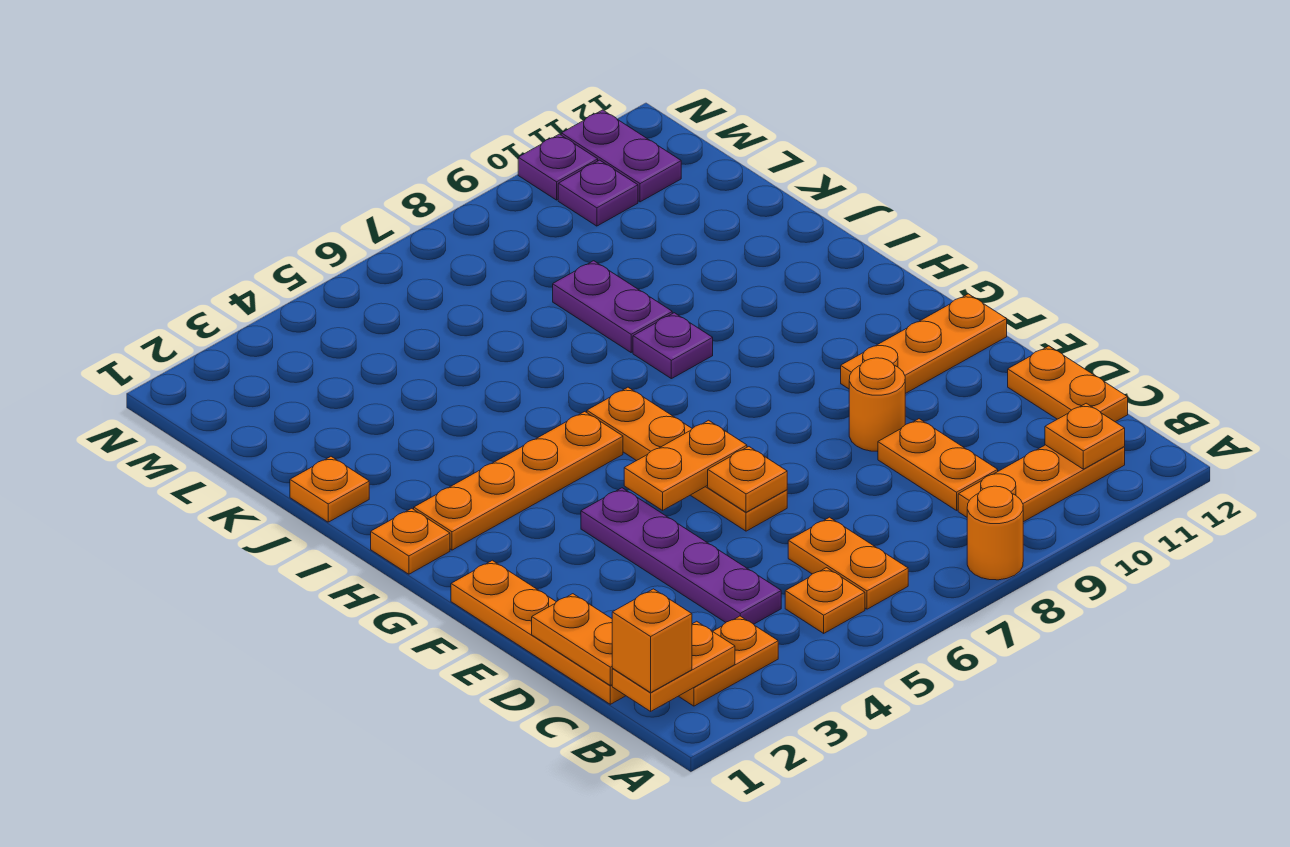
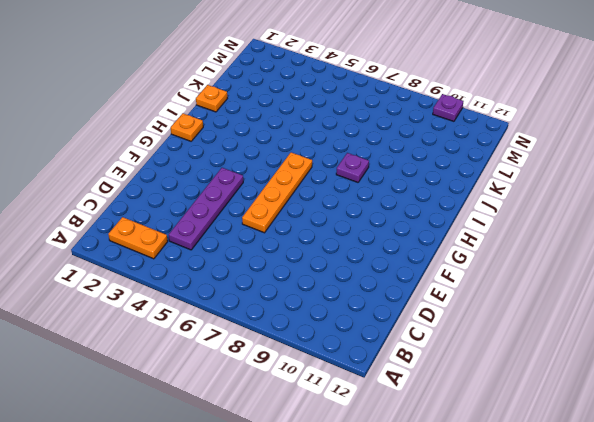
none -> orange 1x1 round brick [967,486,1023,580]
none -> orange 1x1 plate [785,568,865,633]
none -> orange 1x2 plate [788,517,908,609]

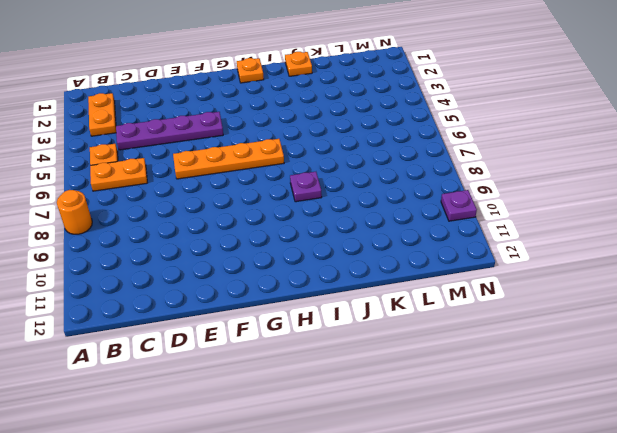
none -> orange 1x3 plate [958,445,1125,522]
none -> orange 1x4 plate [451,560,626,704]
none -> orange 1x2 plate [878,419,998,510]

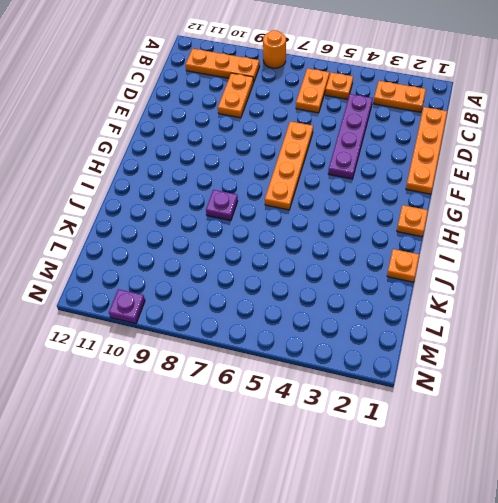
none -> orange 1x2 plate [1008,346,1128,422]
none -> orange 1x1 round brick [849,358,905,452]
none -> orange 1x3 plate [841,294,1007,394]

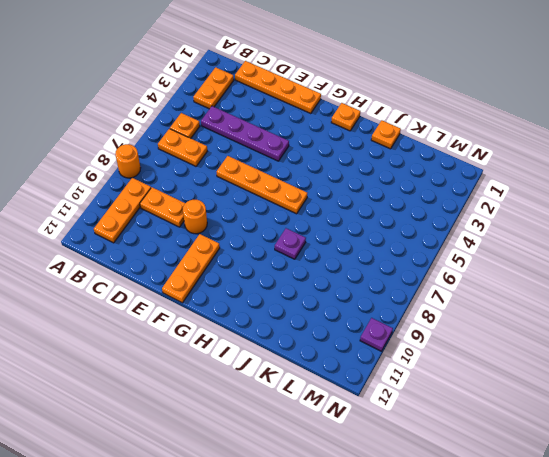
none -> orange 1x2 plate [1008,346,1128,422]
none -> orange 1x4 plate [414,412,623,550]
none -> purple 1x2 plate [553,261,672,352]

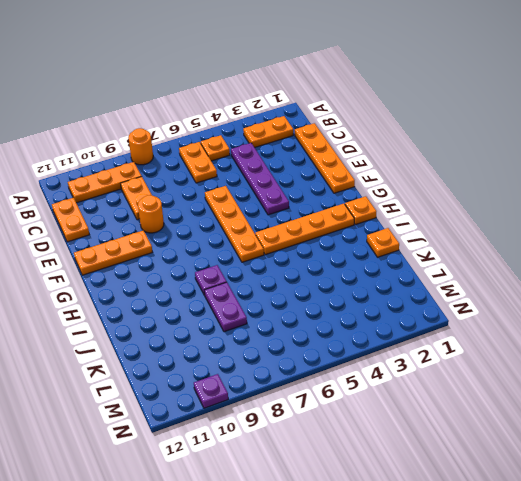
none -> purple 1x1 plate [558,160,638,226]
none -> purple 1x2 plate [561,110,681,202]
none -> orange 1x2 plate [612,621,735,711]

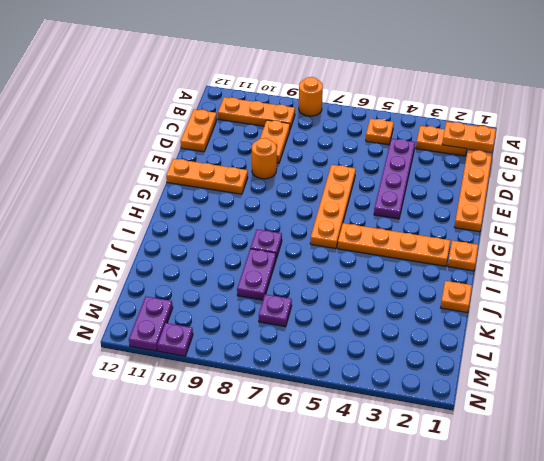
purple 1x1 plate [259,294,292,327] -> purple 1x1 plate moved to [558,160,638,226]
none -> orange 1x2 plate [788,517,908,609]
none -> orange 1x1 plate [1045,403,1125,469]
none -> orange 1x2 plate [532,594,613,685]

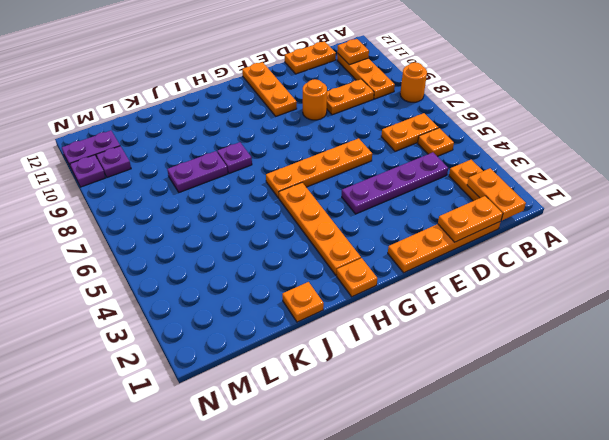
none -> orange 1x1 plate [708,447,787,512]
none -> orange 1x2 plate [624,420,747,510]
none -> orange 1x1 brick [612,589,692,693]

